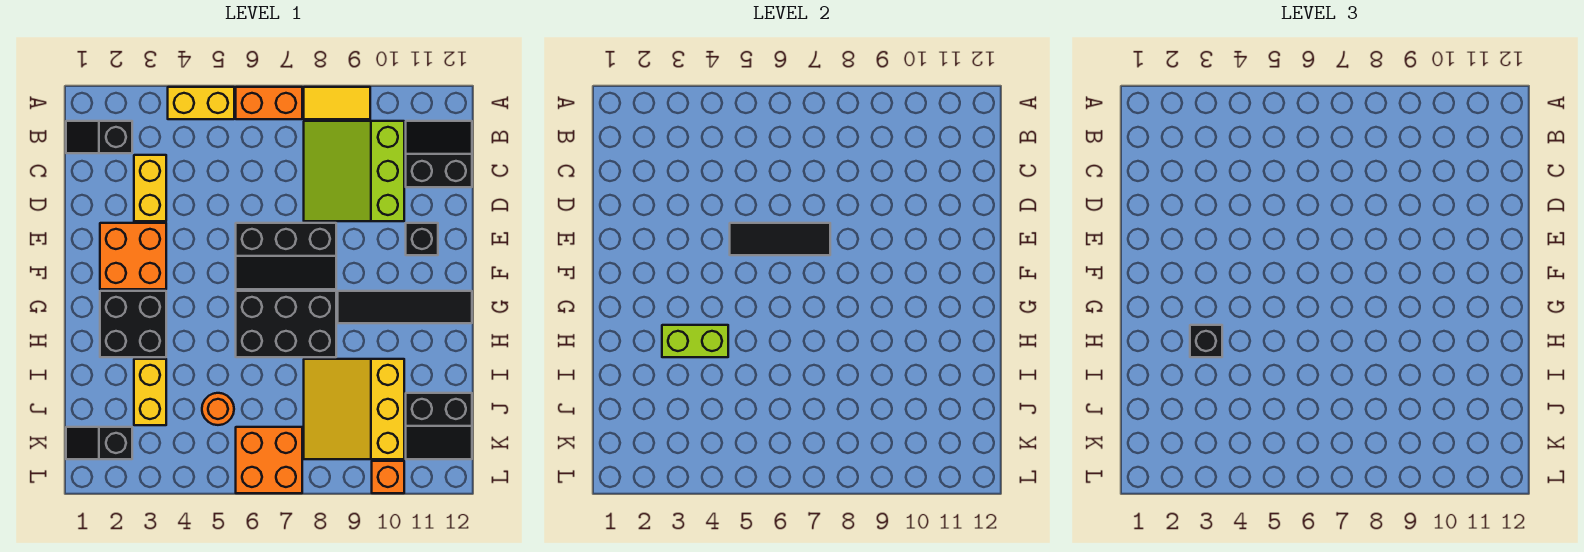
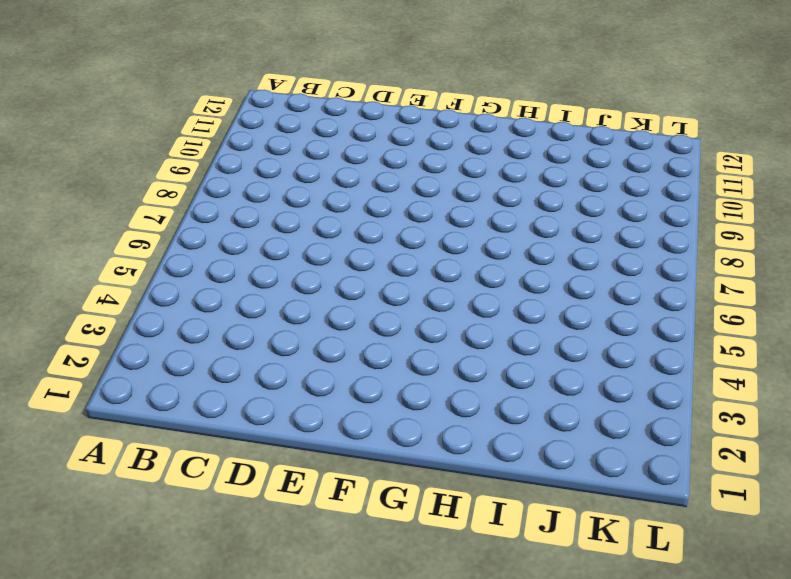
none -> yellow 1x2 brick [168,87,234,119]
none -> orange 1x2 brick [236,87,302,119]
none -> yellow 1x2 tile [304,87,370,119]

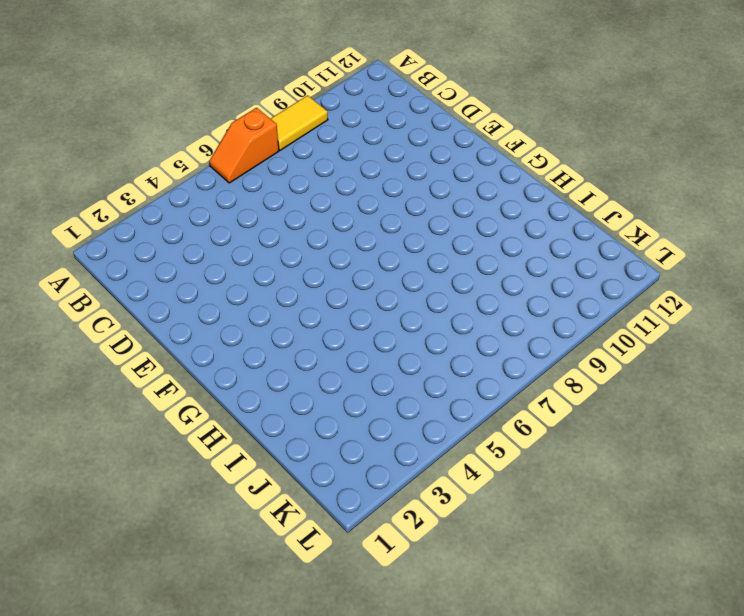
orange 1x2 slope [209,108,279,183] -> orange 1x2 brick [236,87,302,119]
none -> yellow 1x2 brick [168,87,234,119]
none -> black 1x2 slope [66,121,132,153]
none -> lime 3x3 slope [304,121,404,221]

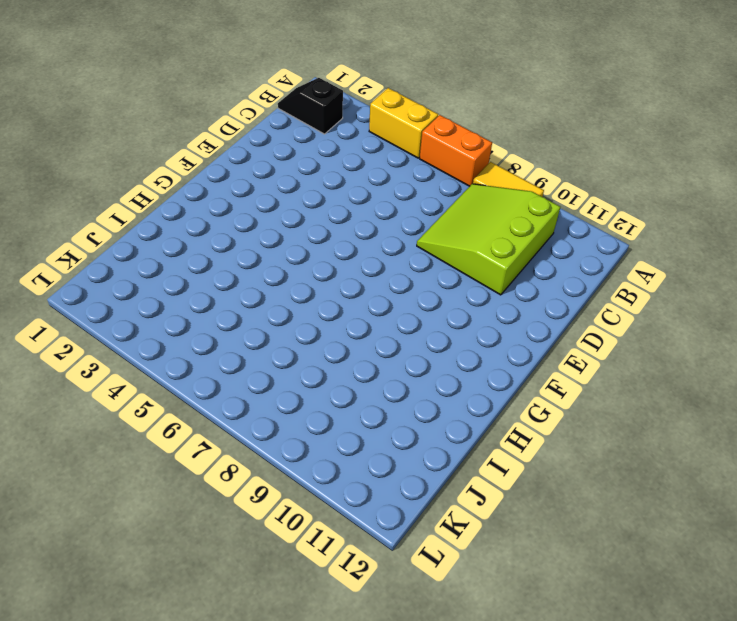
none -> black 2x2 slope [406,121,472,187]
none -> yellow 1x2 brick [134,155,166,221]
none -> orange 2x2 brick [100,223,166,289]

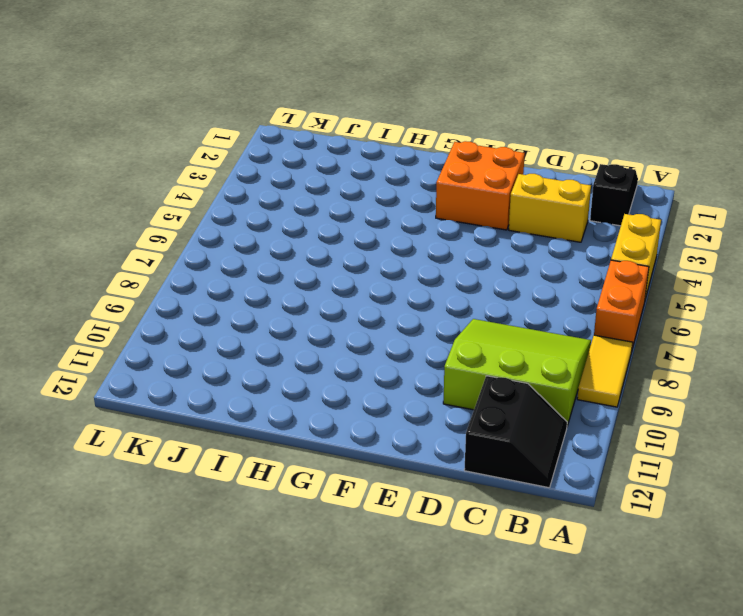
none -> black 2x3 slope [236,223,336,289]
none -> black 1x1 brick [406,223,438,255]
none -> black 2x2 brick [100,291,166,357]

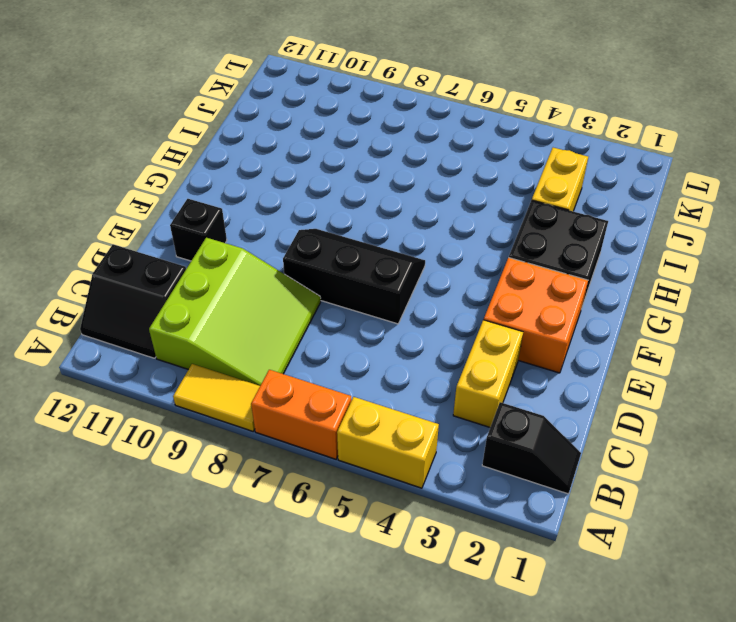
none -> black 2x3 brick [236,291,336,357]
none -> black 1x4 tile [338,291,472,323]
none -> yellow 3x3 slope [304,359,404,459]

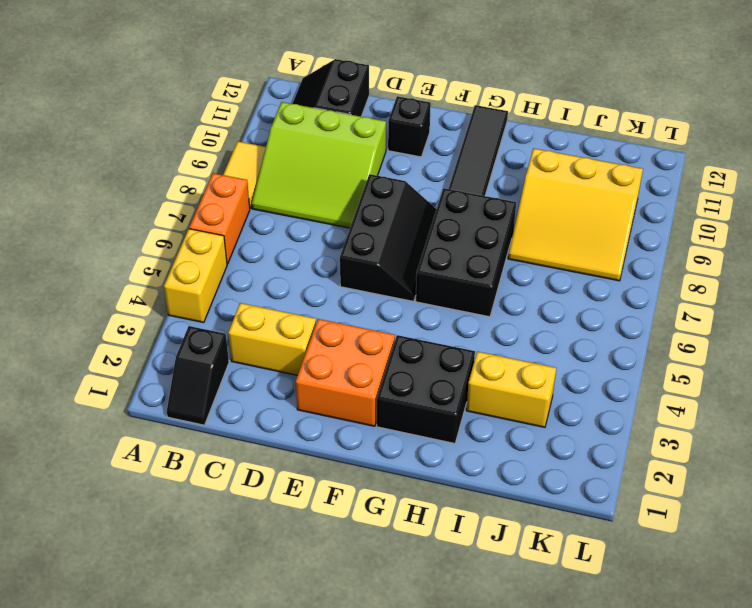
none -> orange 1x1 round brick [202,393,234,425]
none -> black 2x2 slope [406,393,472,459]
none -> black 1x2 slope [66,427,132,459]

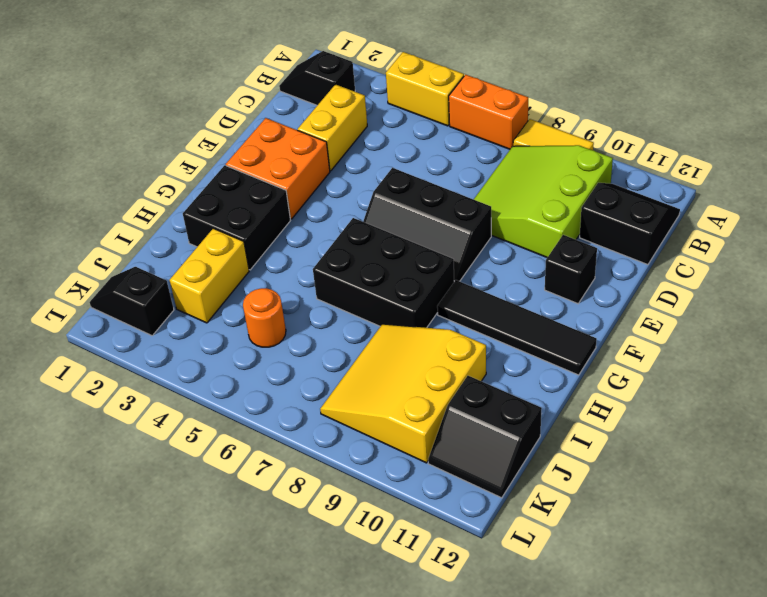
none -> orange 2x2 brick [236,427,302,493]
none -> orange 1x1 brick [372,461,404,493]
none -> black 1x3 tile [730,223,830,255]

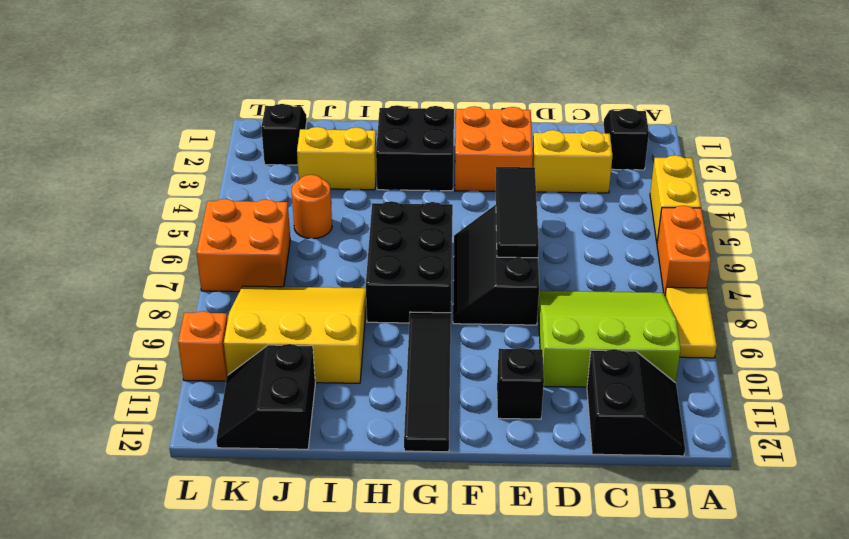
none -> lime 1x2 brick [662,325,728,357]
none -> black 1x1 brick [1190,325,1222,357]

